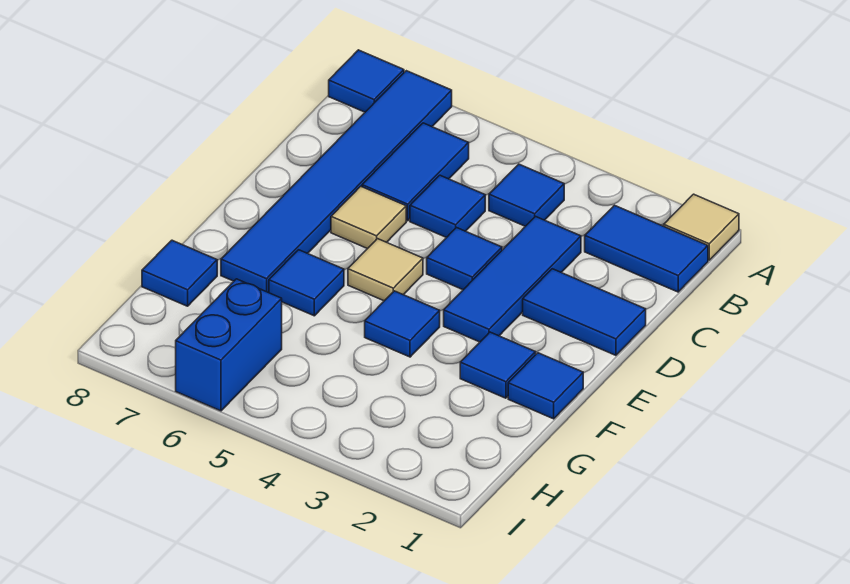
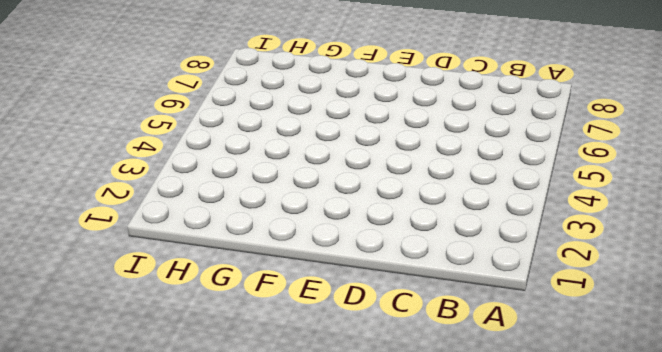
none -> tan 1x1 tile [664,194,739,260]
none -> blue 1x6 tile [221,71,452,293]
none -> blue 1x1 tile [329,50,404,112]

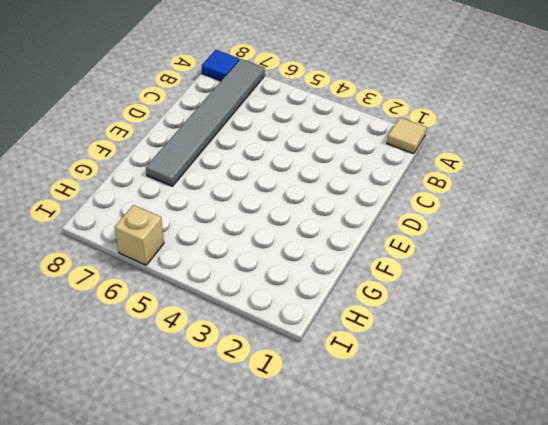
grey 1x6 tile [146,59,265,186] -> blue 1x6 tile [221,71,452,293]
tan 1x1 brick [115,205,164,265] -> blue 1x2 brick [176,279,282,411]
none -> blue 1x2 tile [585,205,708,292]
none -> blue 1x1 tile [489,164,564,226]
none -> blue 1x2 tile [362,123,469,221]

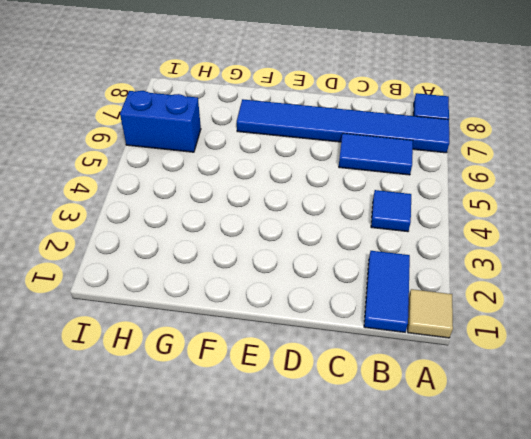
none -> blue 1x3 tile [444,217,581,342]
none -> blue 1x1 tile [410,175,485,238]
none -> blue 1x2 tile [523,269,646,355]

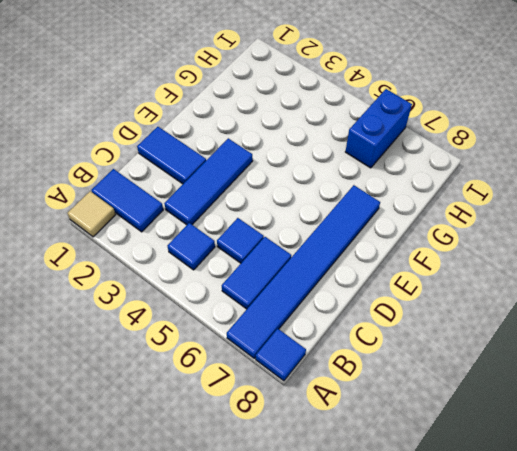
none -> blue 1x1 tile [427,228,502,290]
none -> tan 1x1 tile [331,186,406,249]
none -> tan 1x1 tile [348,239,423,301]

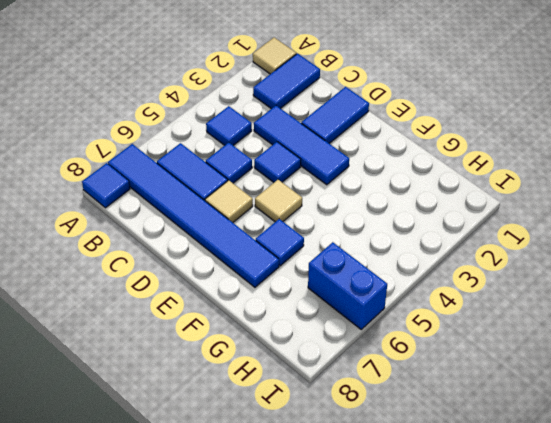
none -> blue 1x1 tile [508,353,583,419]
none -> blue 1x1 tile [460,332,536,398]
none -> blue 1x1 tile [365,291,440,357]

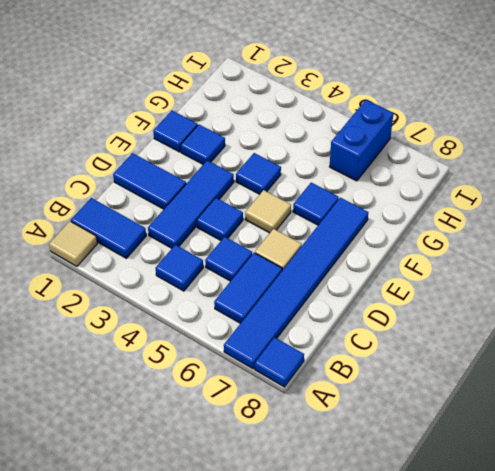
none -> blue 1x1 tile [142,240,217,306]

